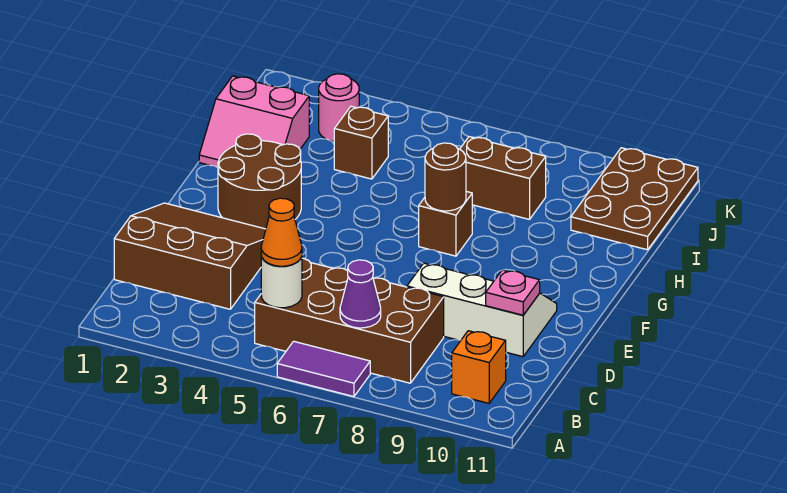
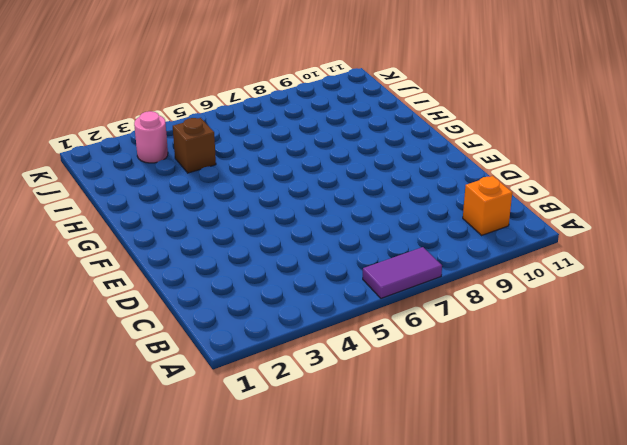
none -> brown 2x4 brick [255,258,444,383]
none -> brown 3x3 slope [114,203,266,309]
none -> white 2x3 slope [407,263,557,357]

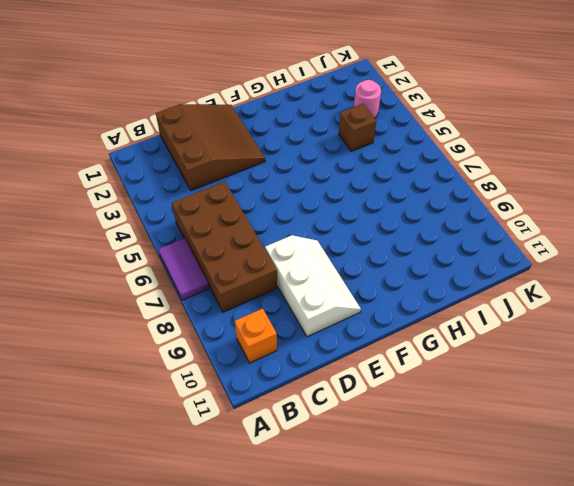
none -> brown 2x2 round brick [218,134,301,229]
none -> brown 1x1 brick [419,191,472,256]
none -> pink 2x2 slope [199,76,309,167]

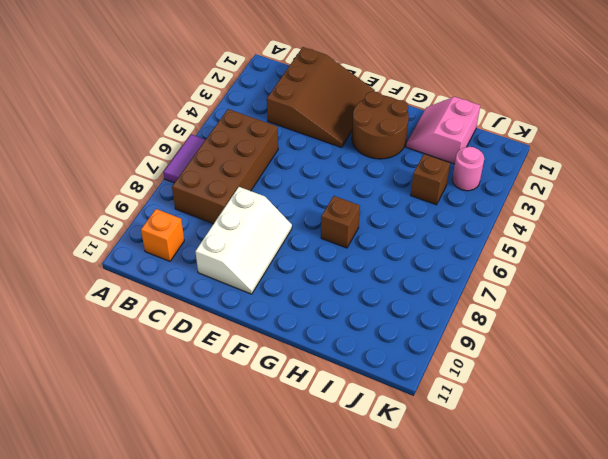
none -> brown 1x2 brick [460,137,546,219]
none -> brown 2x3 plate [571,148,698,250]
none -> white 1x1 round brick [261,256,302,308]

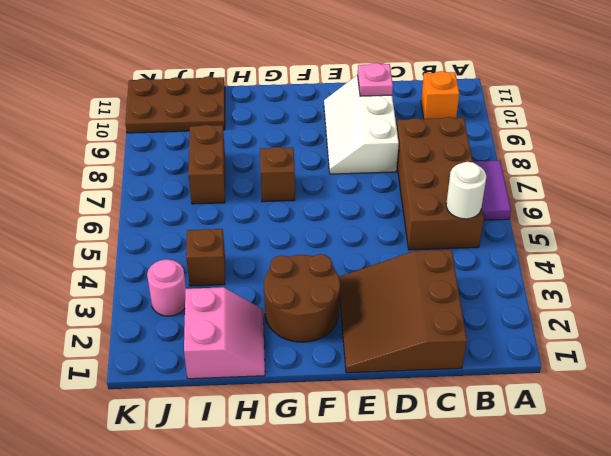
none -> purple 1x1 cone [340,260,381,328]
none -> brown 1x1 round brick [425,143,466,211]
none -> orange 1x1 cone [261,198,302,266]

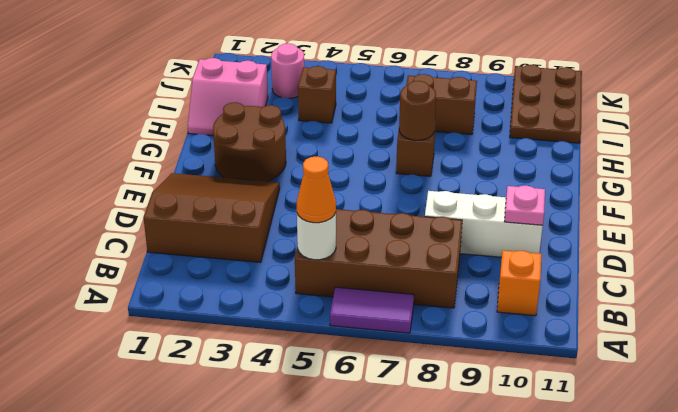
none -> purple 1x1 cone [340,260,381,328]

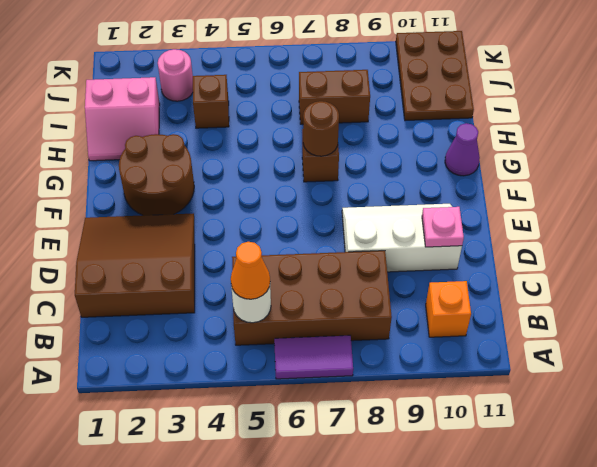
purple 1x1 cone [445,123,480,176] -> purple 1x1 cone moved to [340,260,381,328]

